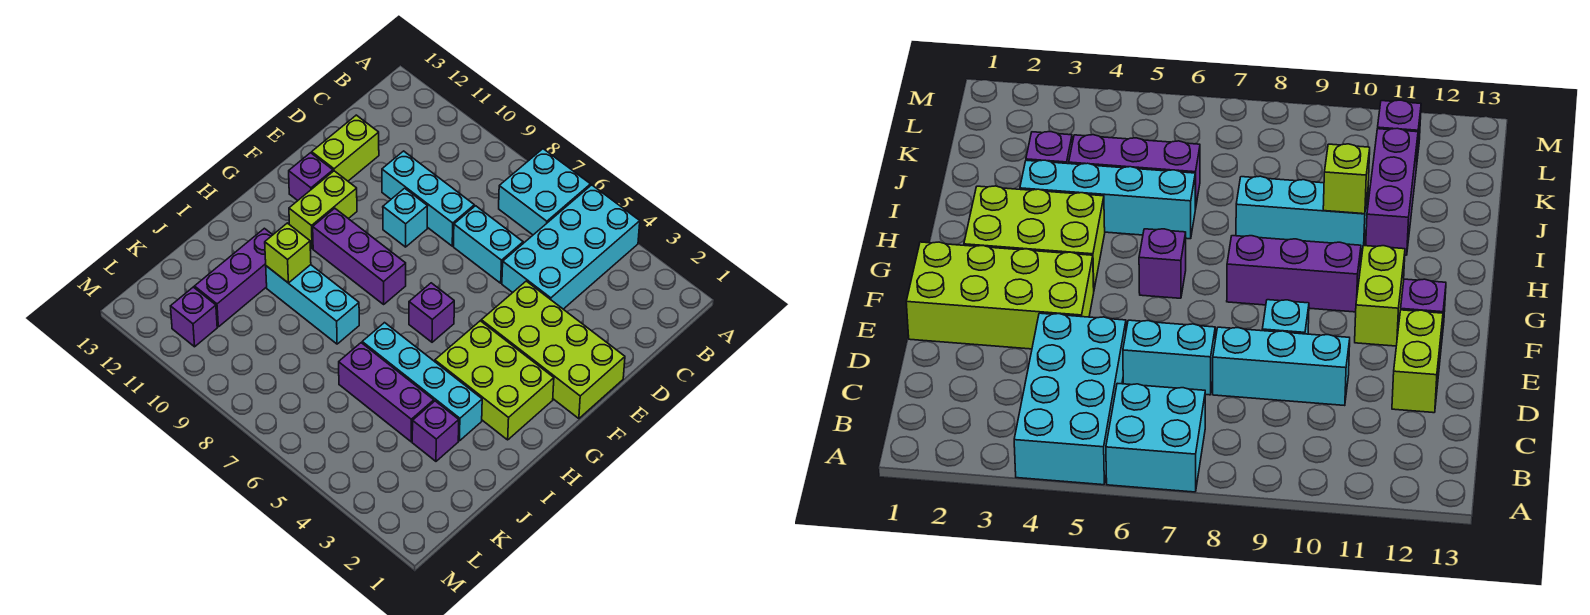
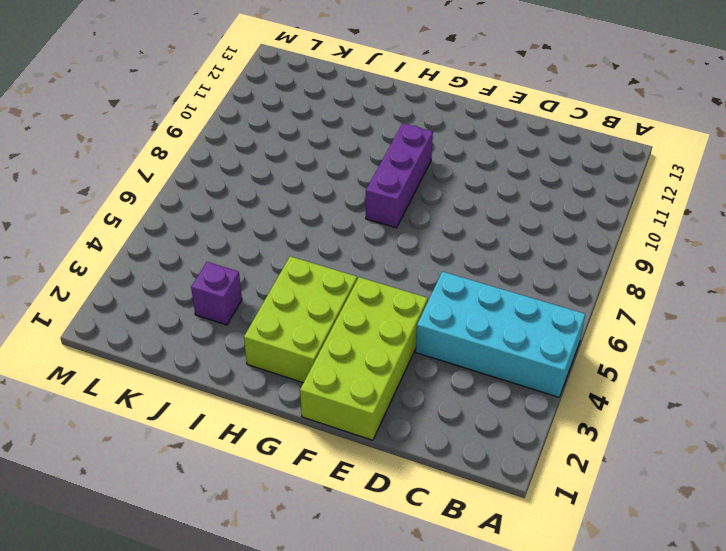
none -> cyan 2x2 brick [499,149,591,235]
none -> cyan 1x2 brick [454,206,523,283]
none -> cyan 1x3 brick [382,151,474,246]

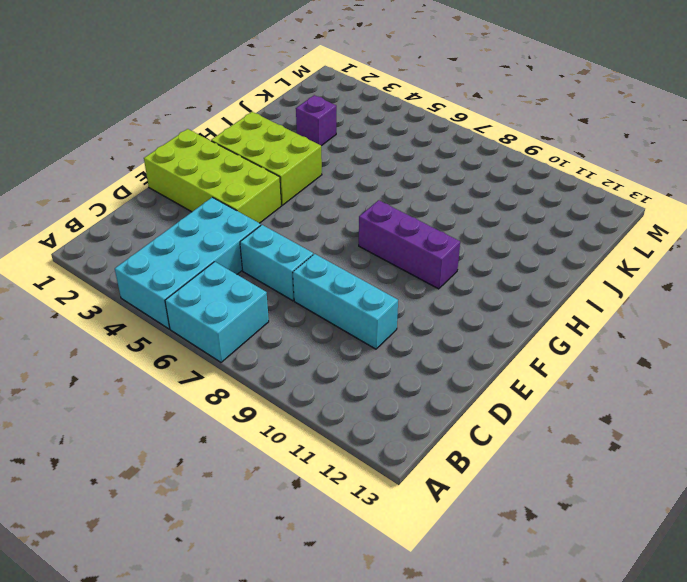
none -> lime 1x2 brick [312,115,379,181]
none -> cyan 1x1 brick [383,188,427,247]
none -> lime 1x2 brick [289,171,357,249]

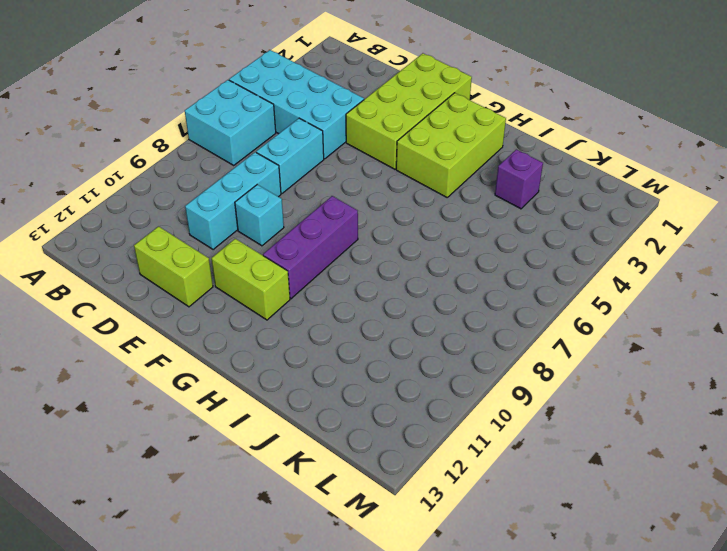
none -> purple 1x1 brick [289,153,333,200]
none -> purple 1x1 brick [409,283,454,342]
none -> cyan 1x4 brick [362,323,482,441]

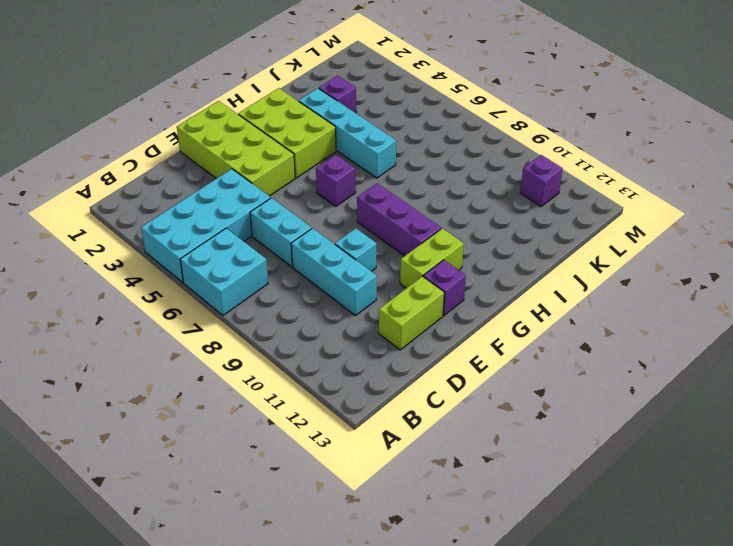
none -> cyan 1x3 brick [266,265,359,344]
none -> purple 1x3 brick [195,228,272,327]
none -> purple 1x3 brick [339,343,434,442]

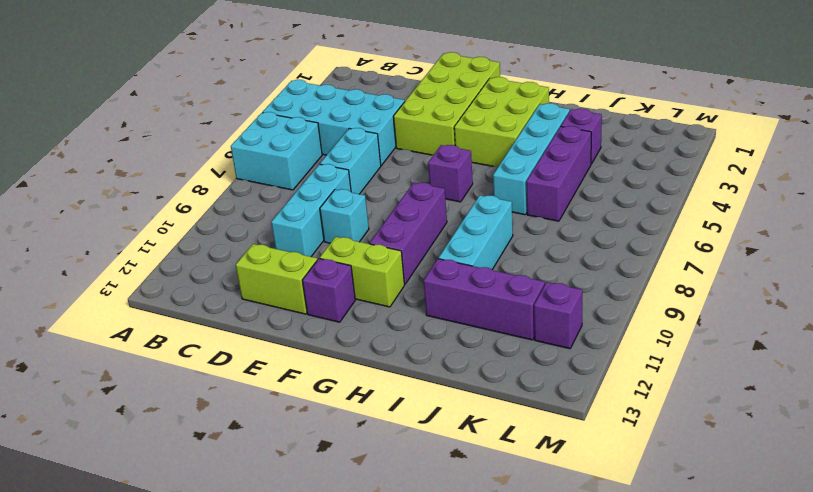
none -> lime 1x1 brick [265,223,311,283]

